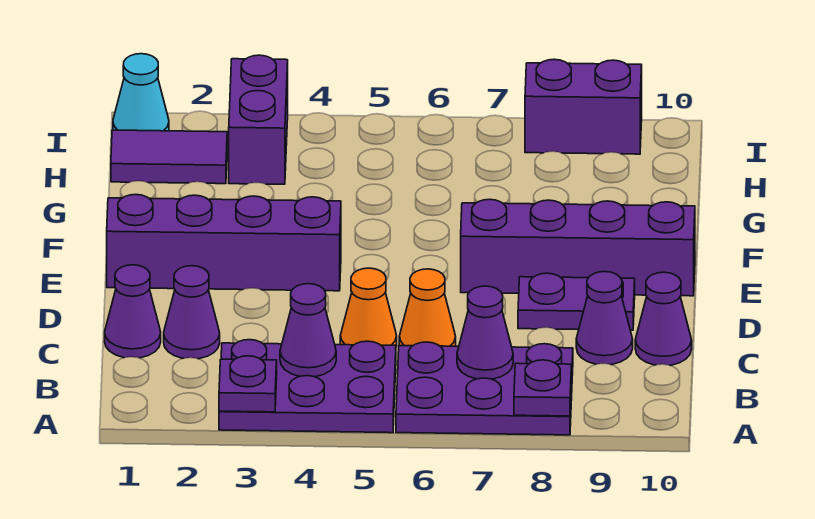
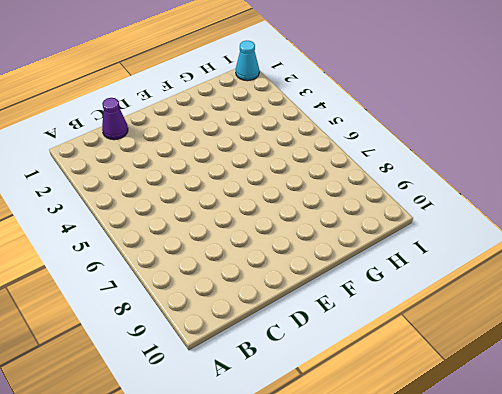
none -> purple 2x3 plate [219,340,396,433]
none -> purple 2x3 plate [396,342,573,435]
none -> purple 1x1 cone [164,266,220,359]

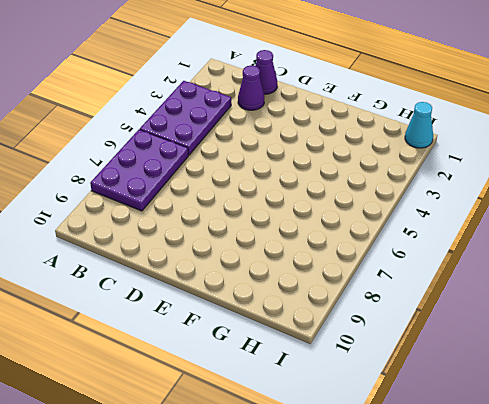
none -> orange 1x1 cone [340,268,397,346]
none -> orange 1x1 cone [399,269,456,346]
none -> purple 1x1 cone [576,272,633,365]

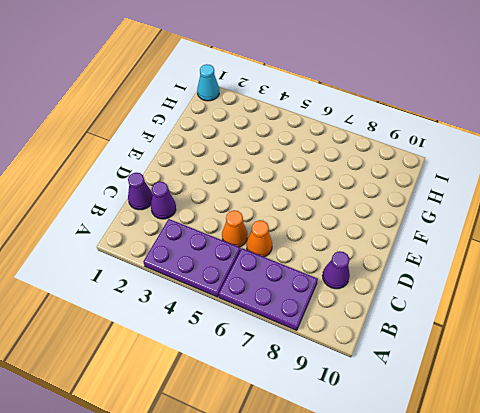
none -> purple 1x1 cone [635,272,692,365]
none -> purple 1x2 plate [518,273,635,330]
none -> purple 1x4 brick [107,194,341,291]

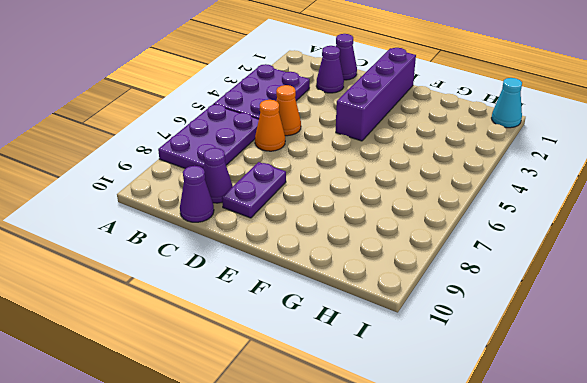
none -> purple 1x4 brick [461,199,695,296]
none -> purple 1x2 tile [111,130,227,184]
none -> purple 1x2 brick [229,55,288,184]

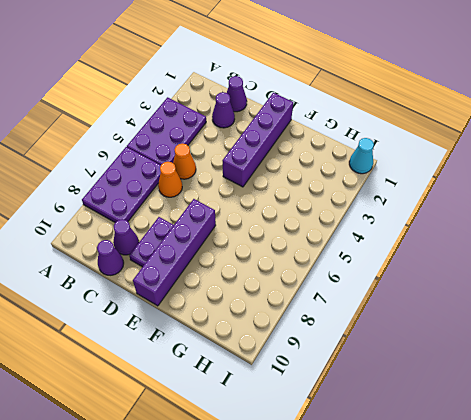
none -> purple 1x2 tile [111,130,227,184]
none -> purple 1x2 brick [229,55,288,184]
none -> purple 1x2 brick [525,59,642,154]

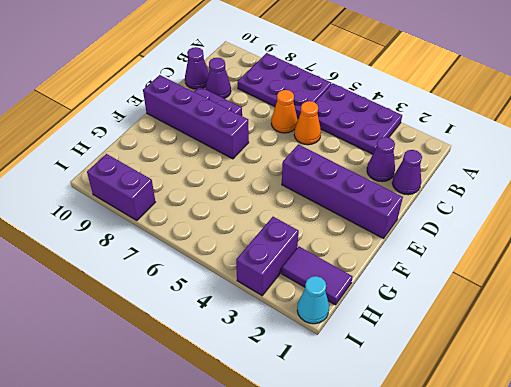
none -> purple 1x1 plate [219,356,277,412]
none -> purple 1x1 plate [514,360,571,416]
none -> purple 1x1 cone [280,284,336,377]

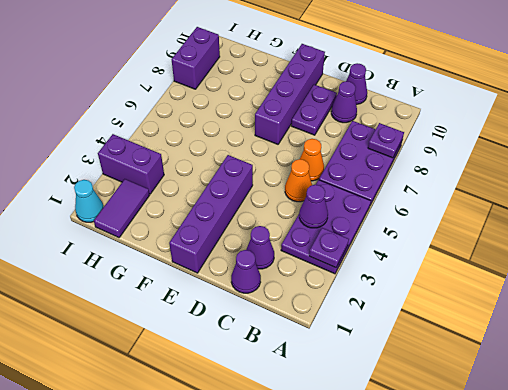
none -> purple 1x1 cone [457,286,513,379]

